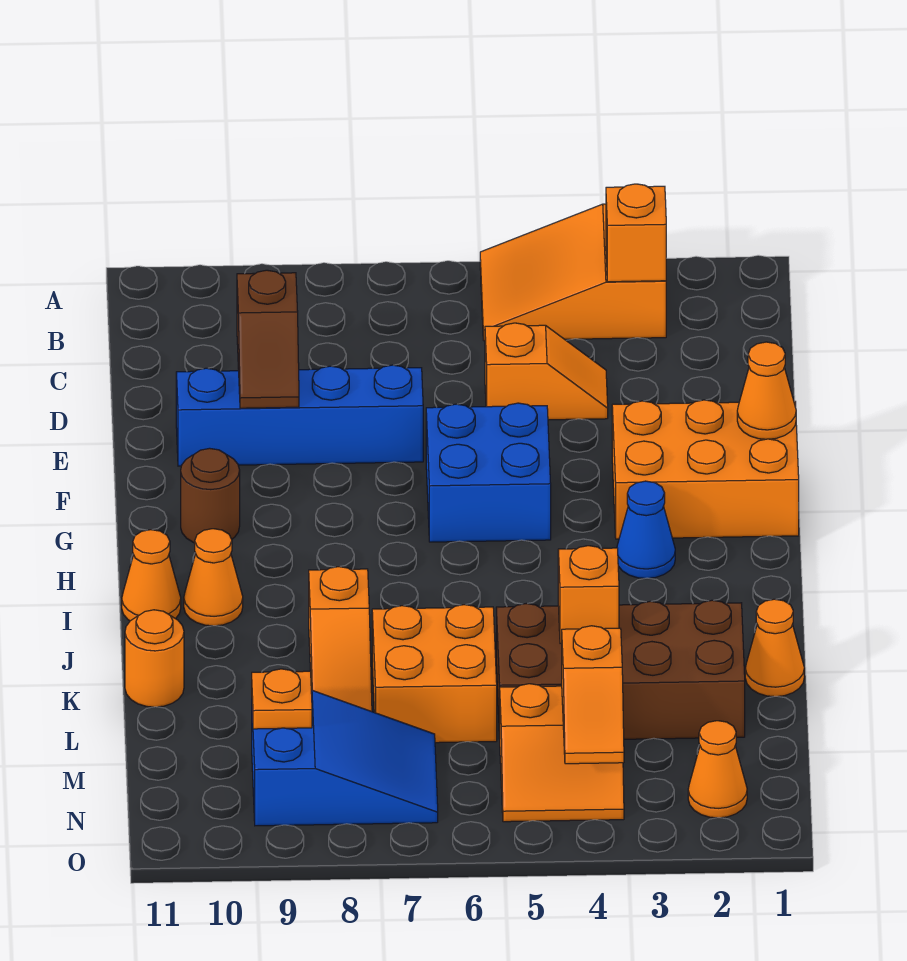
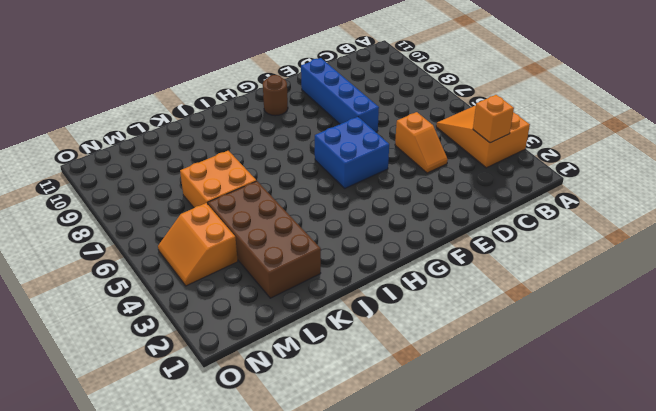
none -> orange 2x3 brick [612,400,799,539]
none -> blue 1x1 cone [617,481,675,578]
none -> orange 1x1 cone [184,529,243,626]

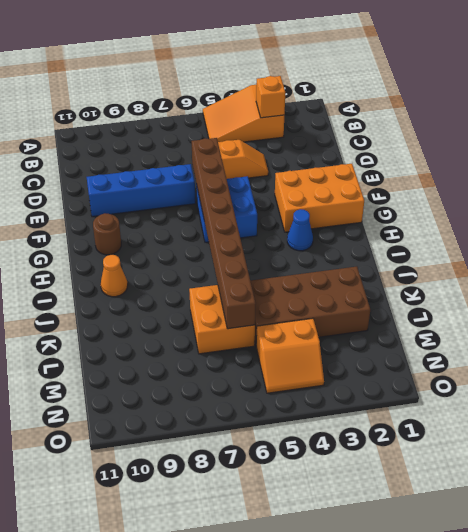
brown 1x8 brick [192,138,256,329] -> none
none -> orange 1x1 cone [122,530,181,621]
none -> orange 1x3 slope [309,567,372,712]
none -> orange 1x1 cone [745,599,804,697]

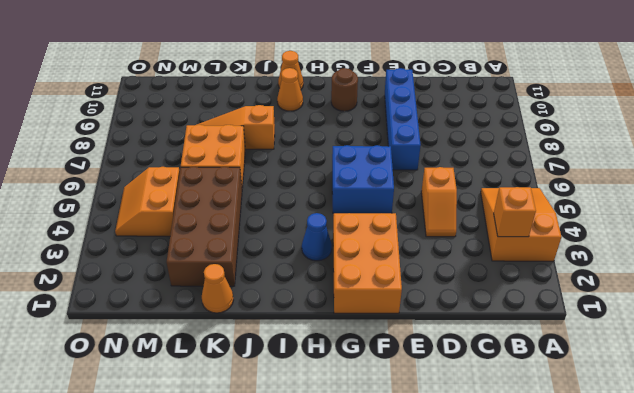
none -> orange 1x1 round brick [125,610,184,707]
none -> blue 2x3 slope [252,690,438,826]
none -> orange 1x1 cone [688,721,747,818]

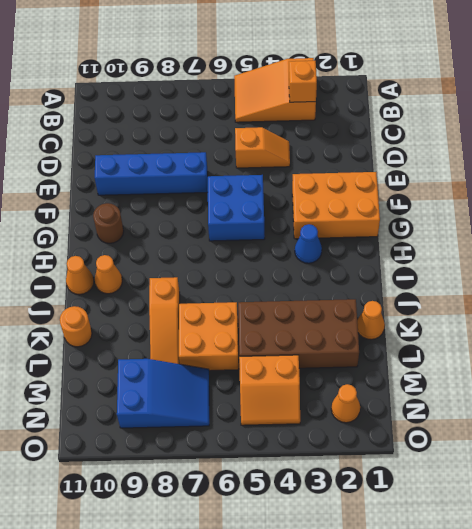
none -> brown 1x2 slope [237,270,299,408]
none -> orange 1x1 cone [737,342,796,439]
none -> orange 1x1 brick [558,546,619,643]

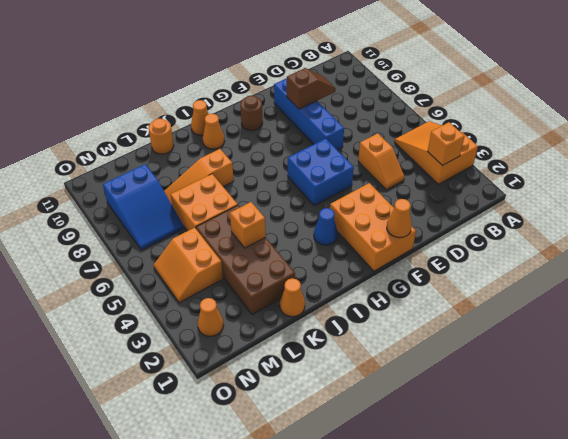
brown 1x2 slope [287,68,336,109] -> brown 1x2 slope turned to [237,270,299,408]
none -> orange 1x2 slope [562,626,624,764]
none -> orange 1x1 plate [252,669,312,729]

